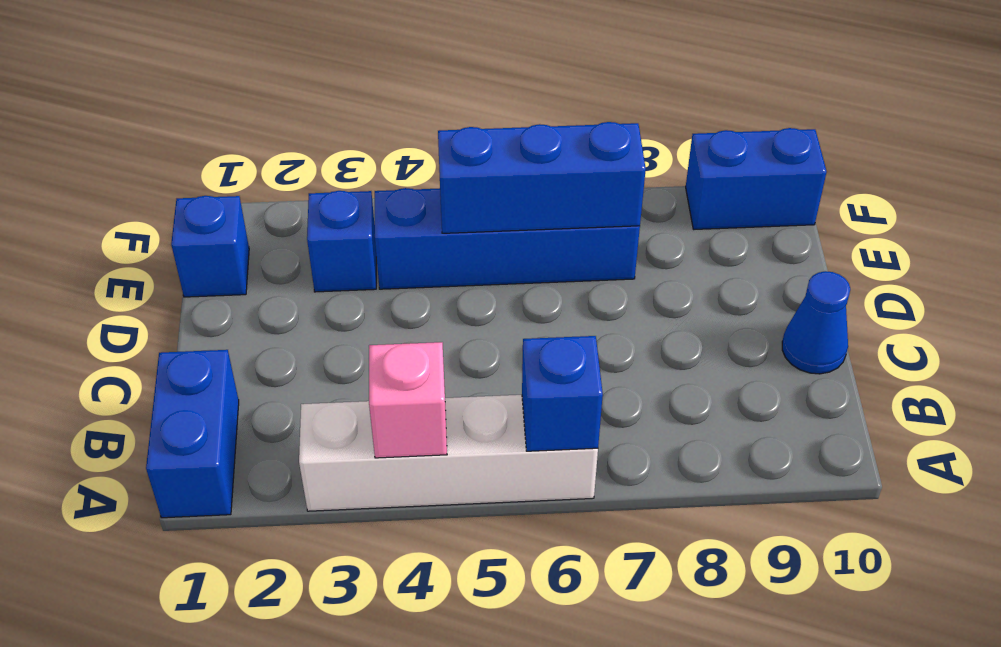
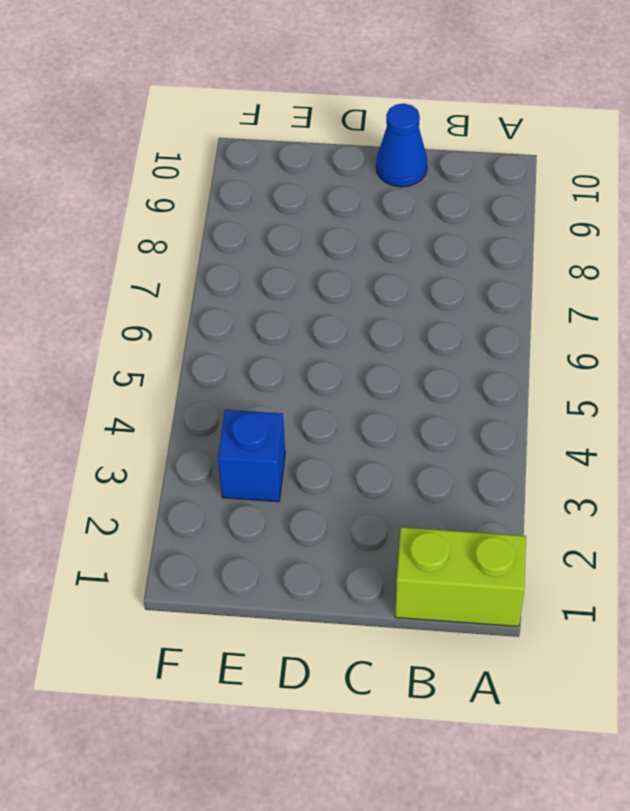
lime 1x2 brick [395,527,526,626] -> blue 1x2 brick [146,350,239,518]
none -> white 1x4 brick [299,395,598,511]
none -> blue 1x1 brick [171,196,249,297]

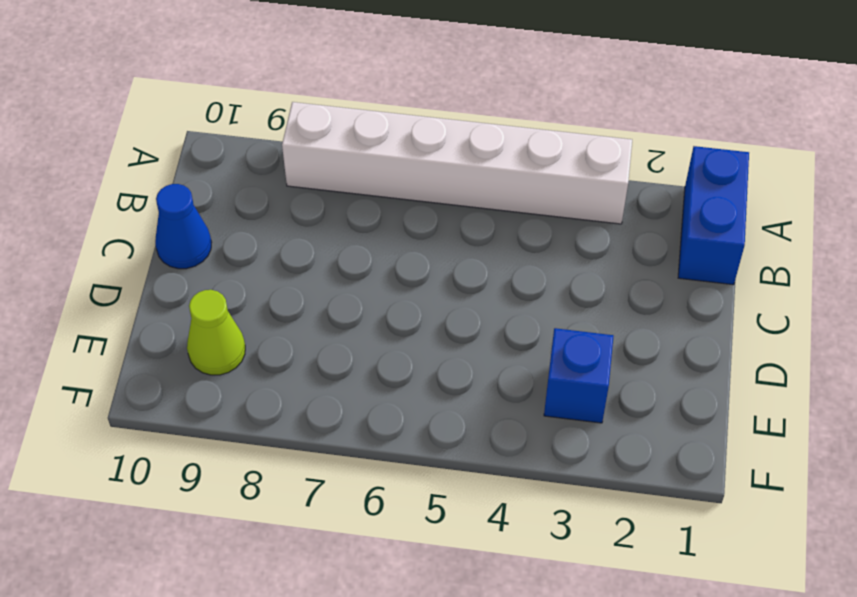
white 1x6 brick [282,102,632,224] -> white 1x4 brick [299,395,598,511]
lime 1x1 cone [187,290,245,375] -> none
none -> blue 1x1 brick [171,196,249,297]
none -> blue 1x4 brick [375,188,640,289]

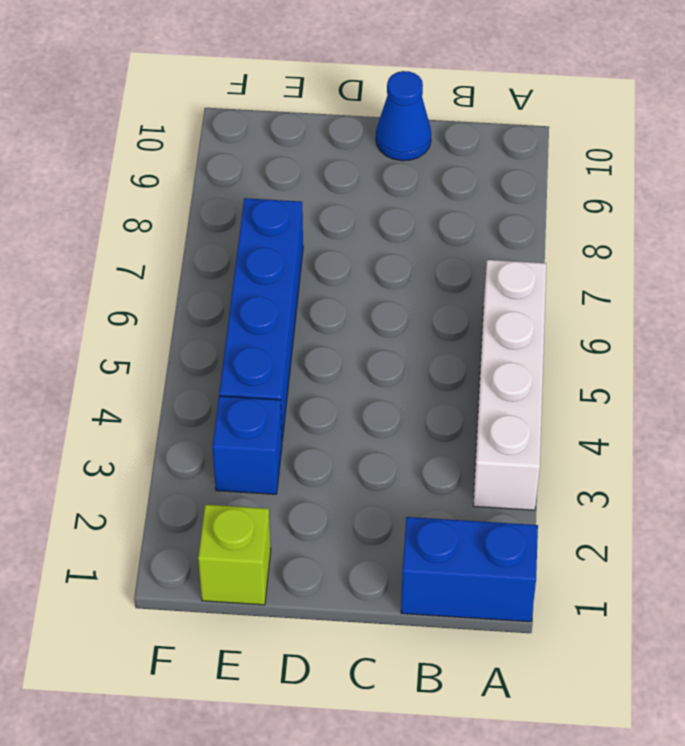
lime 1x1 brick [198,505,271,605] -> blue 1x1 brick [171,196,249,297]
none -> blue 1x2 brick [686,128,827,229]
none -> pink 1x1 brick [369,342,447,458]

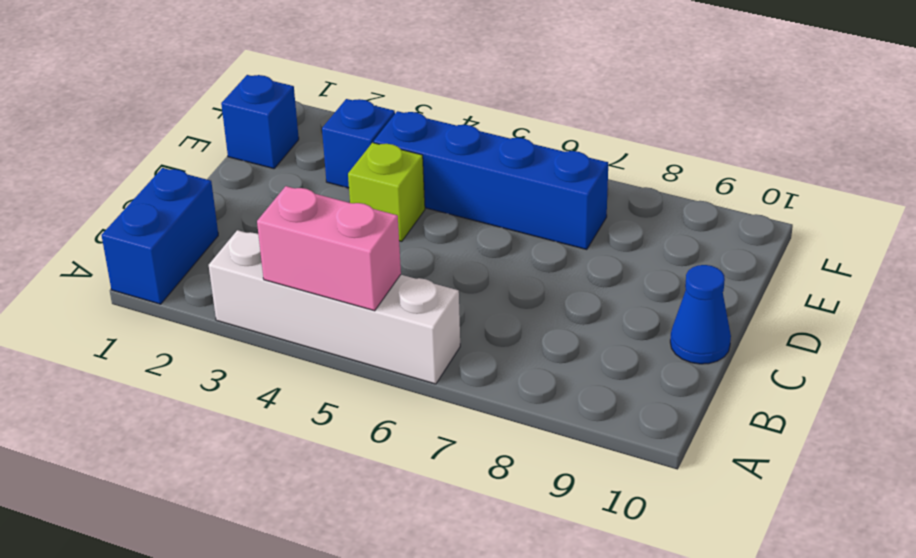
pink 1x2 brick [257,186,401,311] -> pink 1x1 brick [369,342,447,458]
lime 1x1 brick [348,143,425,242] -> none
none -> blue 1x2 brick [686,128,827,229]
none -> blue 1x1 brick [522,336,603,451]

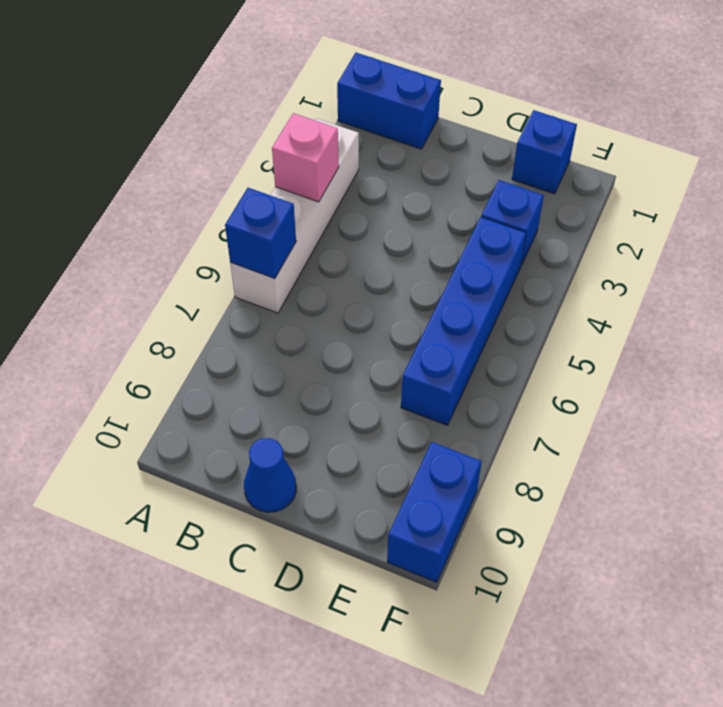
none -> blue 1x3 brick [438,122,646,233]

